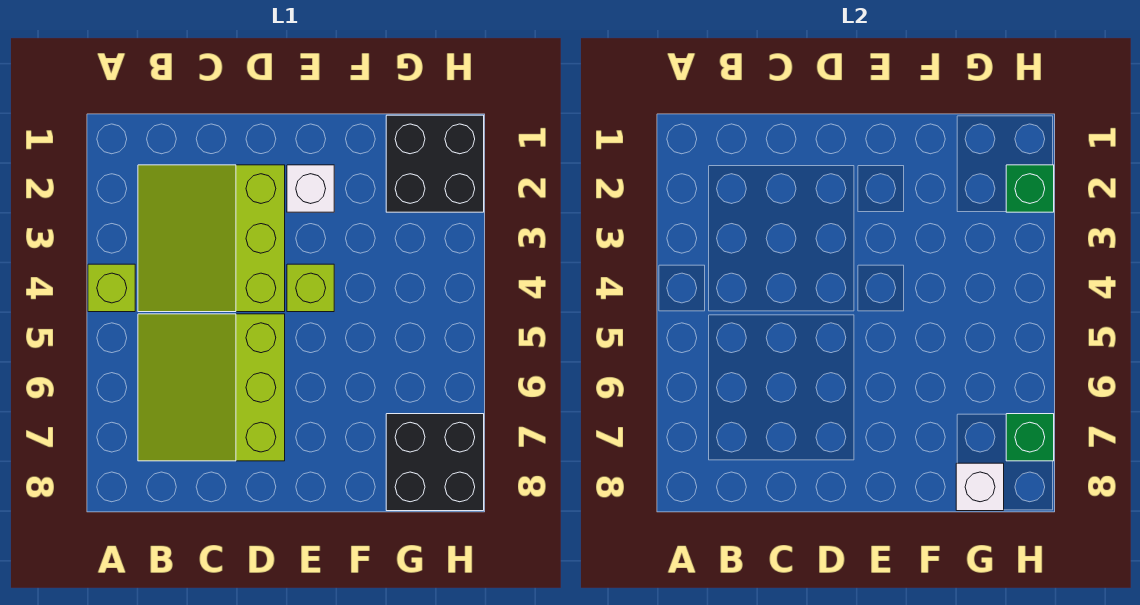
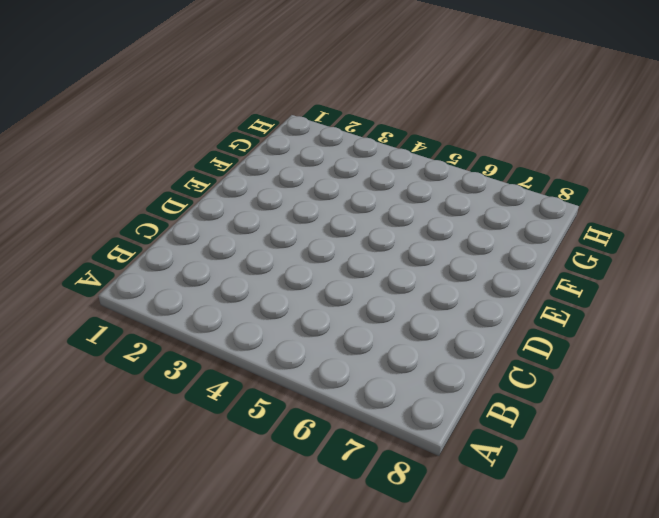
none -> lime 1x1 brick [88,264,135,312]
none -> lime 3x3 slope [138,165,285,312]

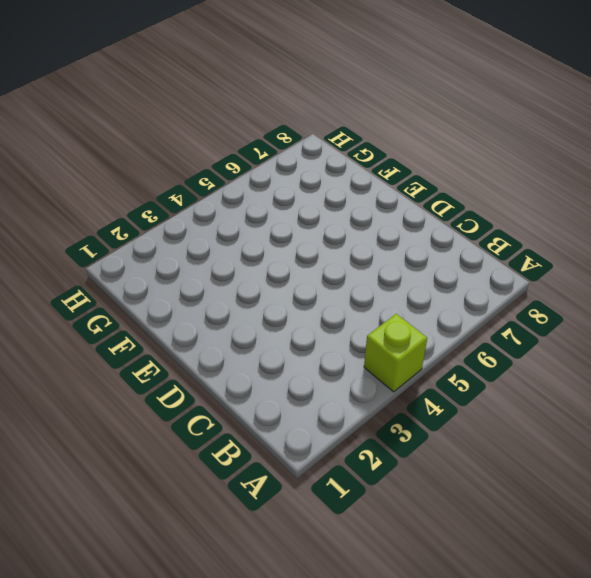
none -> lime 3x3 slope [138,165,285,312]
none -> lime 3x3 slope [138,314,285,461]

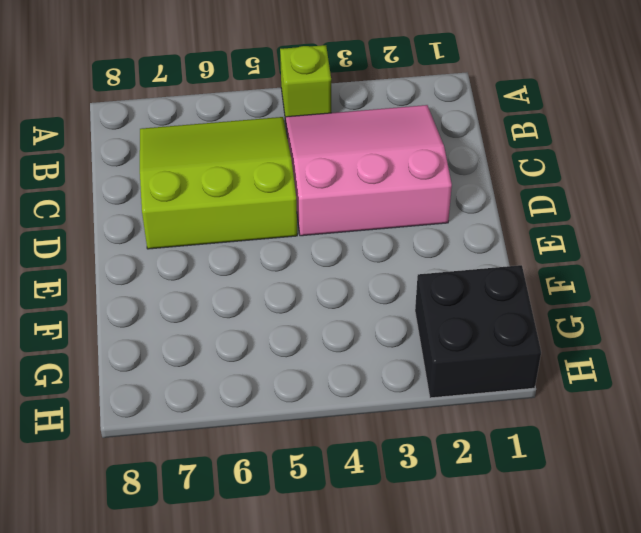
pink 3x3 slope [285,105,452,236] -> lime 3x3 slope [138,165,285,312]
none -> white 1x1 brick [287,165,334,212]
none -> lime 1x1 brick [287,264,334,312]

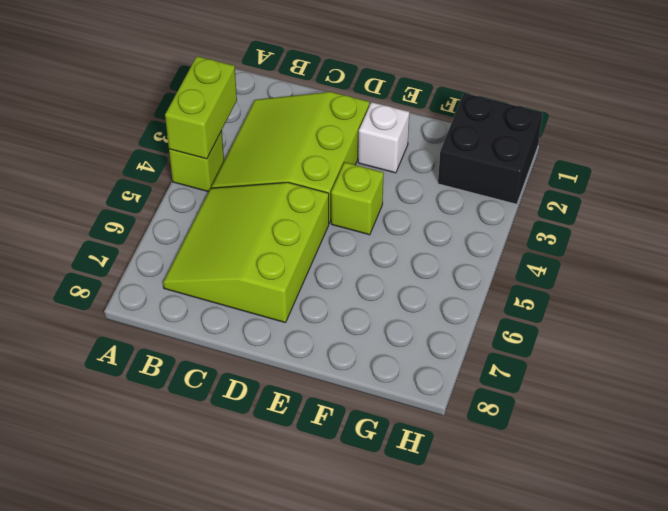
lime 1x2 brick [165,56,237,159] -> none
none -> black 2x2 brick [386,414,484,511]
none -> white 1x1 brick [956,463,1004,511]

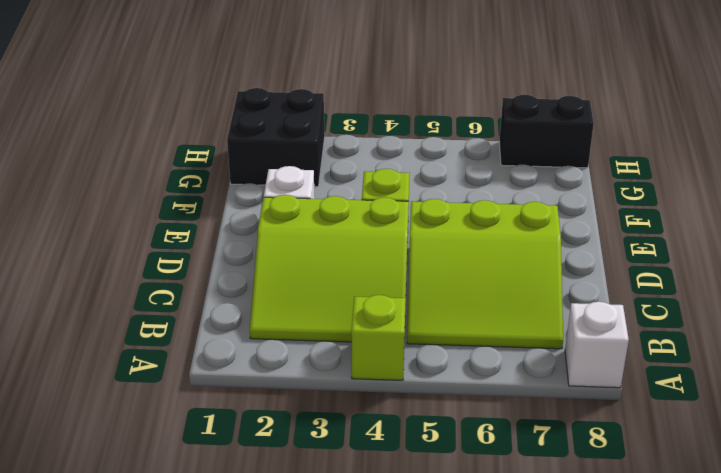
white 1x1 brick [565,302,629,388] -> white 1x1 brick moved to [956,463,1004,511]
black 1x2 brick [499,95,594,168] -> black 2x2 brick [386,414,484,511]
none -> green 1x1 brick [1006,165,1054,212]
none -> green 1x1 brick [1006,414,1054,461]

